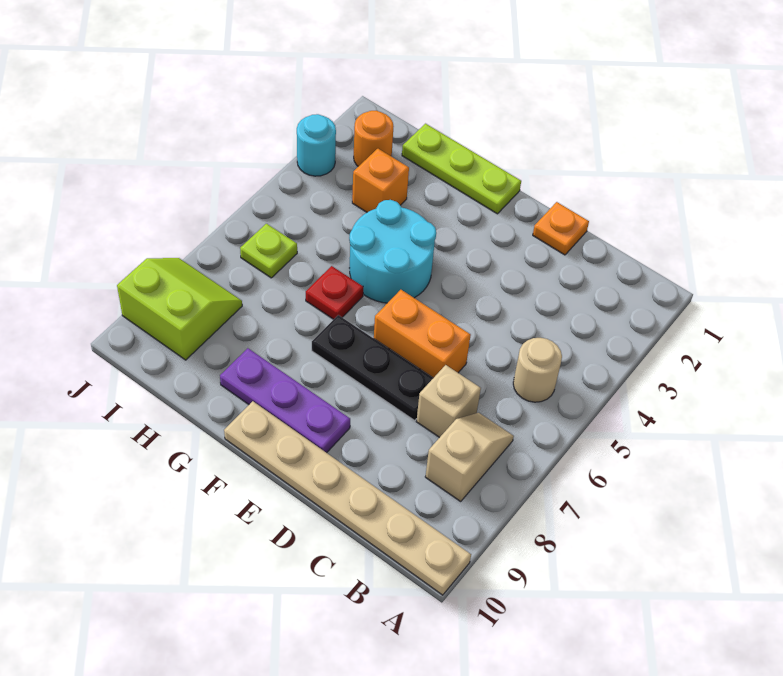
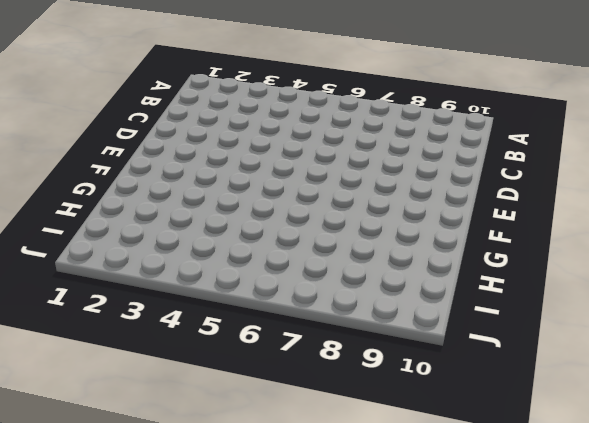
none -> tan 1x6 plate [224,401,471,595]
none -> tan 1x1 round brick [513,338,562,402]
none -> tan 1x2 slope [425,413,514,501]

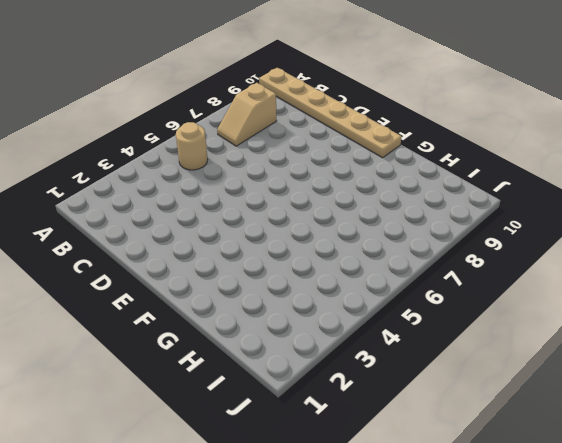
none -> tan 1x1 brick [416,365,481,438]
none -> orange 1x1 plate [533,202,589,255]
none -> orange 1x2 brick [374,290,471,378]

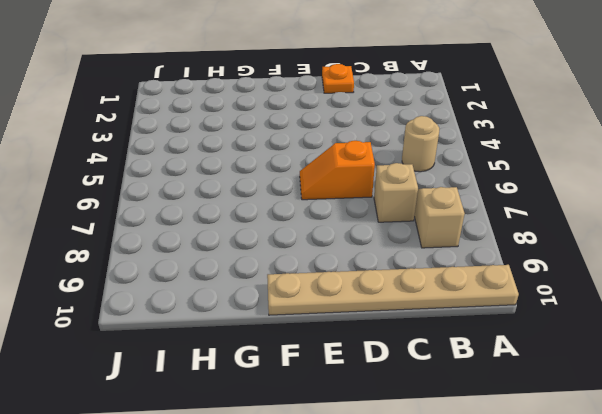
orange 1x2 slope [300,140,375,200] -> orange 1x2 brick [374,290,471,378]
none -> black 1x3 plate [312,315,433,420]
none -> purple 1x3 plate [220,348,350,453]
none -> lime 1x3 plate [402,124,521,214]

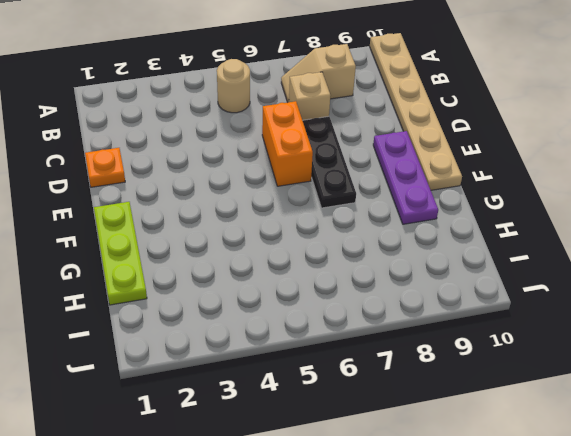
none -> cyan 2x2 round brick [349,200,436,303]
none -> red 1x1 plate [306,266,363,319]
none -> orange 1x1 brick [352,149,409,212]

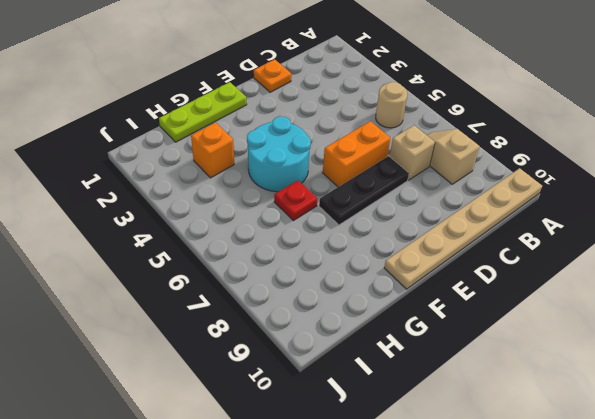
none -> purple 1x3 plate [220,348,350,453]
none -> orange 1x1 round brick [354,111,394,166]
none -> lime 1x1 plate [240,224,297,278]

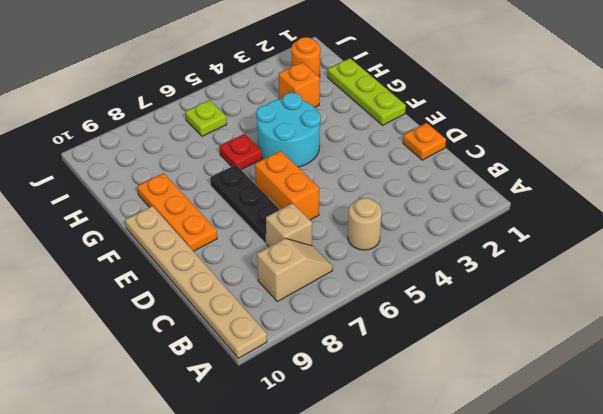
orange 1x3 plate [137,173,217,251] -> purple 1x3 plate [220,348,350,453]
none -> lime 2x2 slope [117,258,242,360]
none -> cyan 1x1 round brick [297,114,336,176]

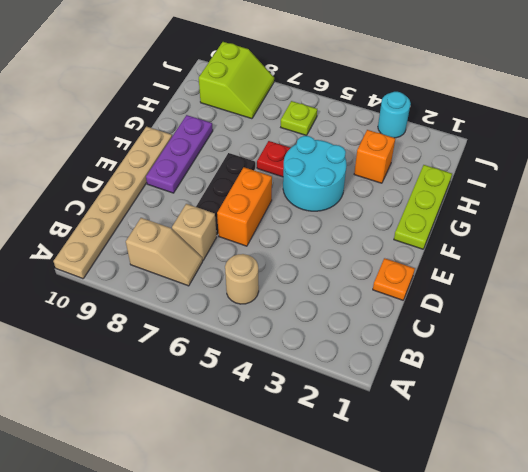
none -> orange 1x1 round brick [354,111,394,166]

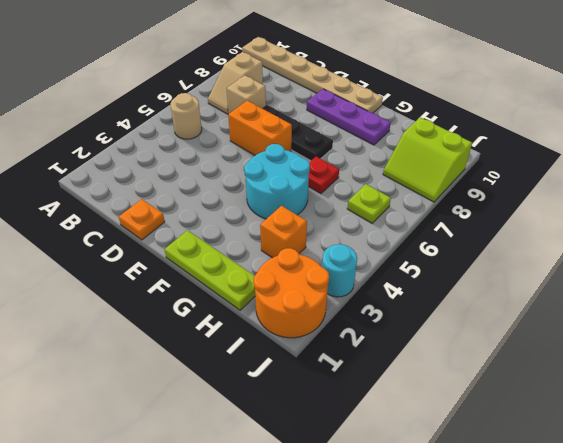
orange 2x2 round brick [254,248,329,338] -> orange 1x1 round brick [354,111,394,166]

